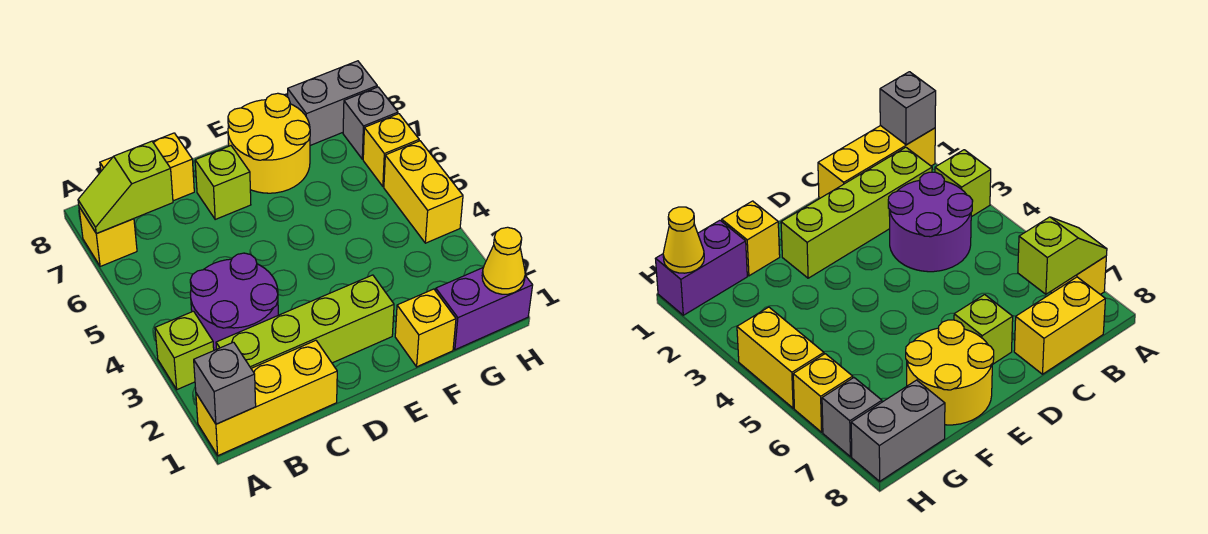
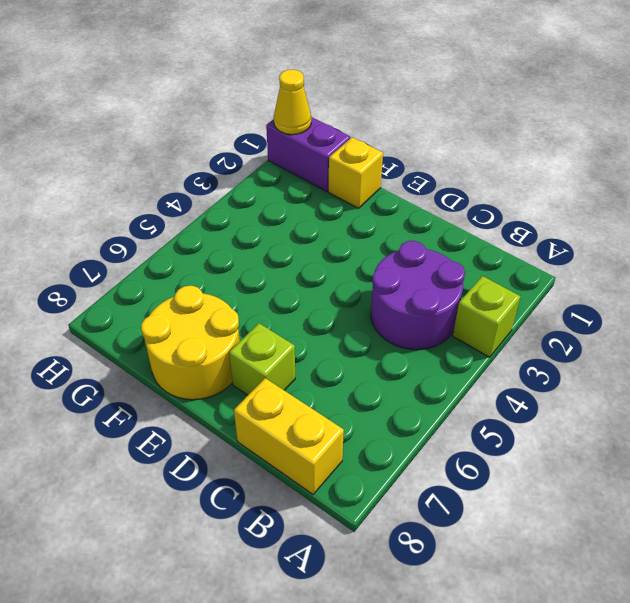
none -> yellow 1x3 brick [196,340,337,456]
none -> yellow 1x1 brick [79,207,137,267]
none -> lime 1x4 brick [216,275,394,368]

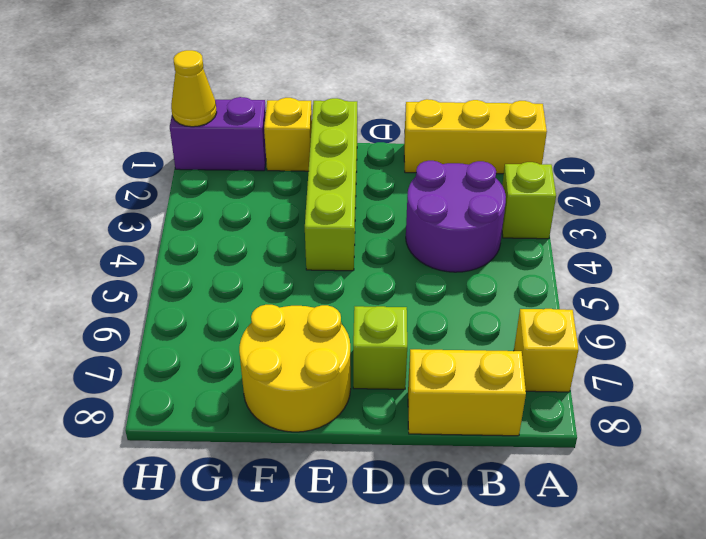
lime 1x4 brick [305,98,357,271] -> lime 1x4 brick turned to [216,275,394,368]
none -> grey 1x2 brick [288,61,377,145]
none -> yellow 1x2 brick [384,141,463,243]
none -> yellow 1x1 brick [363,114,419,187]

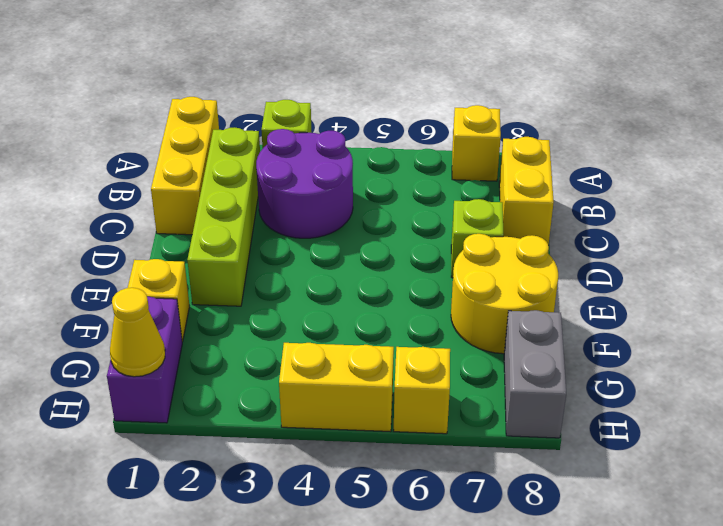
none -> grey 1x1 brick [343,87,398,159]
none -> grey 1x1 brick [194,342,256,424]
none -> lime 1x2 slope [78,141,173,234]

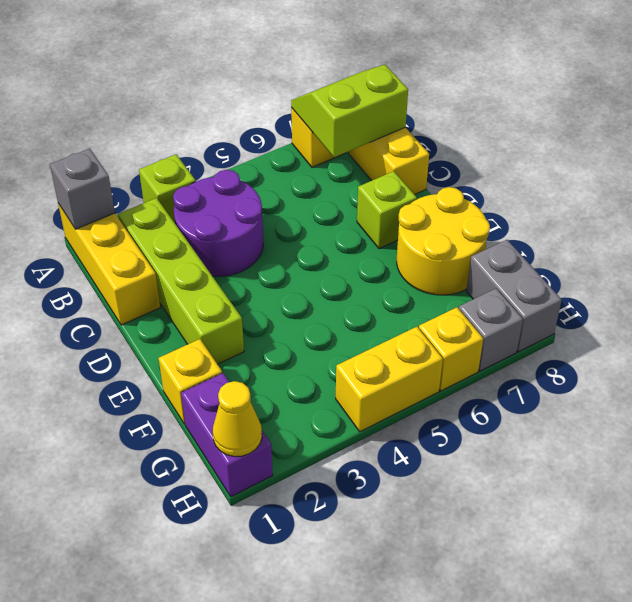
lime 2x2 slope [291,65,408,157] -> lime 1x2 slope [78,141,173,234]

